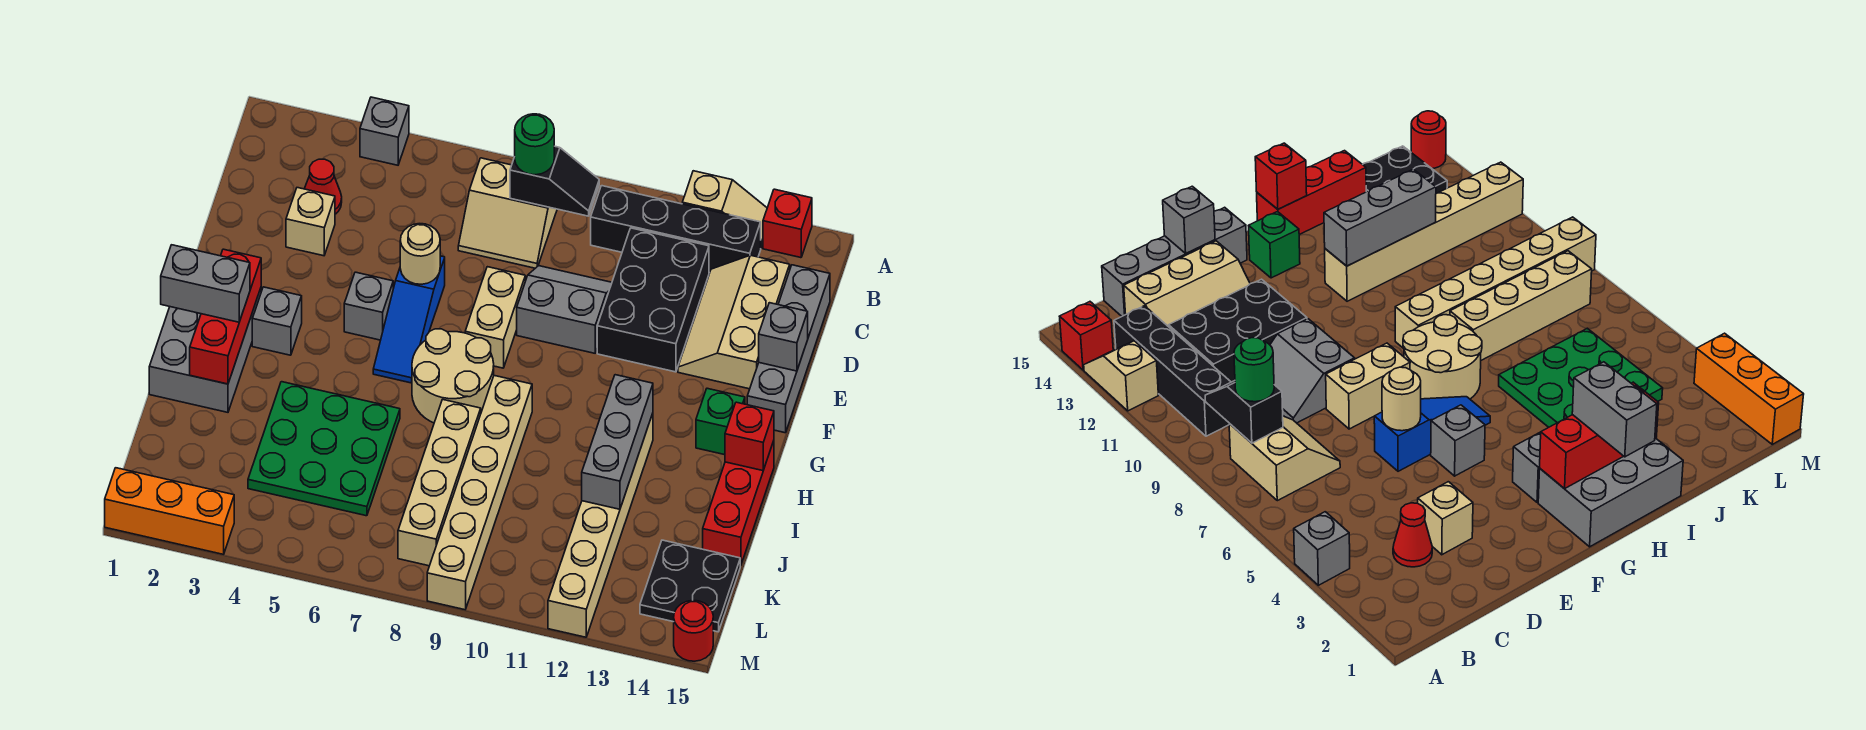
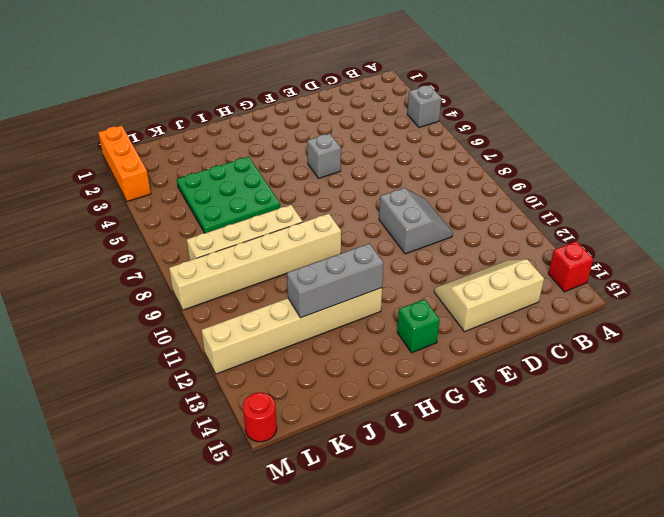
none -> tan 1x2 slope [682,171,767,247]
none -> tan 2x2 slope [458,158,557,268]
none -> black 1x4 brick [591,186,761,272]
none -> red 1x1 cone [304,159,342,214]

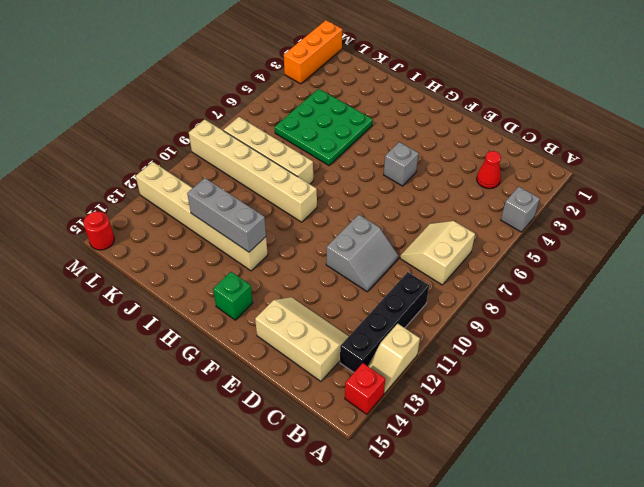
none -> black 2x3 brick [597,228,709,372]
none -> grey 1x4 brick [747,265,830,433]
none -> tan 1x1 brick [286,188,335,256]
none -> blue 1x3 slope [373,256,445,383]

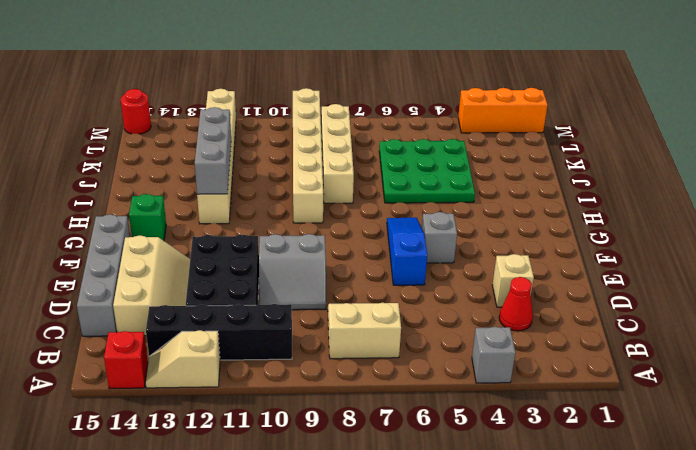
none -> tan 1x2 brick [465,267,525,368]
none -> grey 2x3 brick [149,288,261,412]
none -> grey 1x1 brick [252,287,302,355]
none -> tan 2x2 round brick [412,329,494,423]

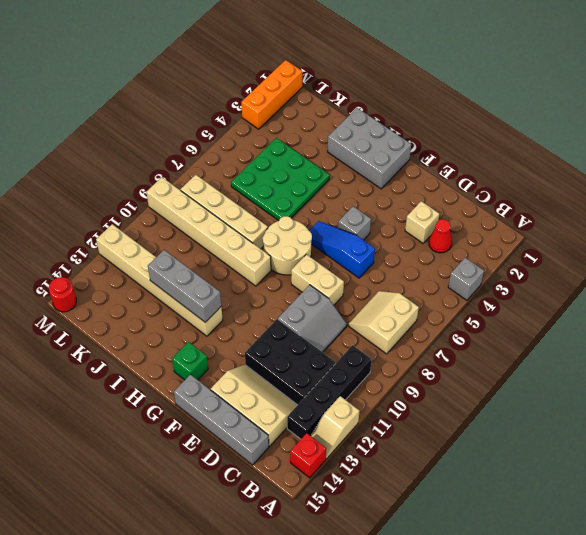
none -> grey 1x1 brick [252,287,302,355]
none -> red 1x3 brick [703,441,774,566]
none -> black 2x2 plate [640,540,740,632]
none -> black 1x2 slope [510,146,599,216]

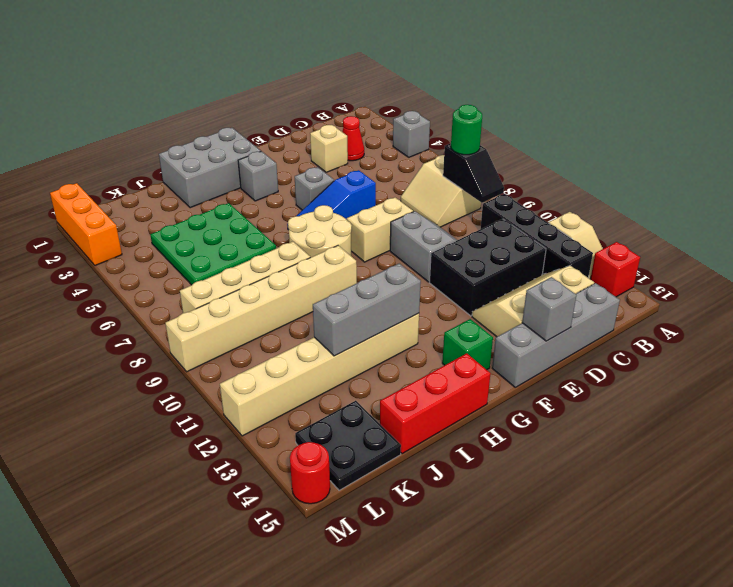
none -> tan 1x1 round brick [400,224,440,284]
none -> red 1x3 brick [190,249,261,384]
none -> red 1x1 brick [725,402,774,471]
none -> grey 1x2 brick [161,245,250,322]

